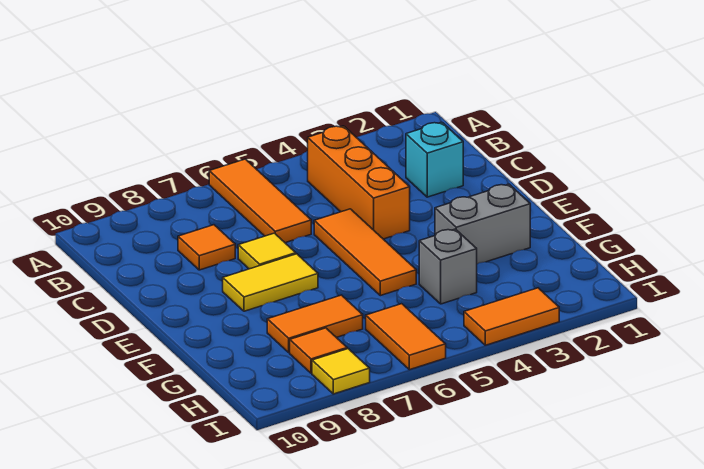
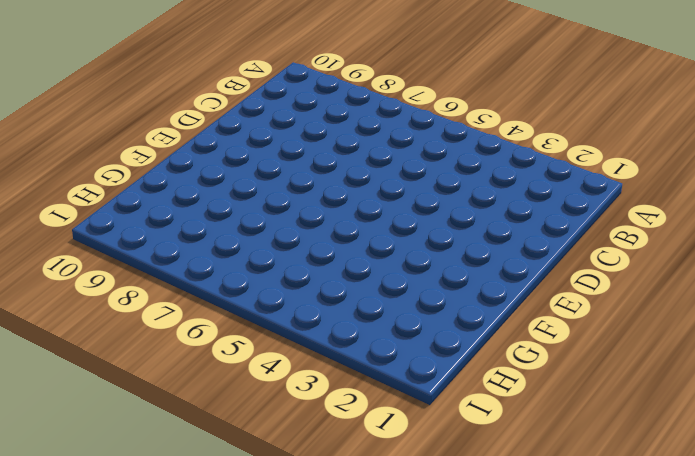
none -> orange 1x3 tile [209,159,311,243]
none -> orange 1x3 brick [308,126,410,239]
none -> cyan 1x1 brick [406,122,463,197]

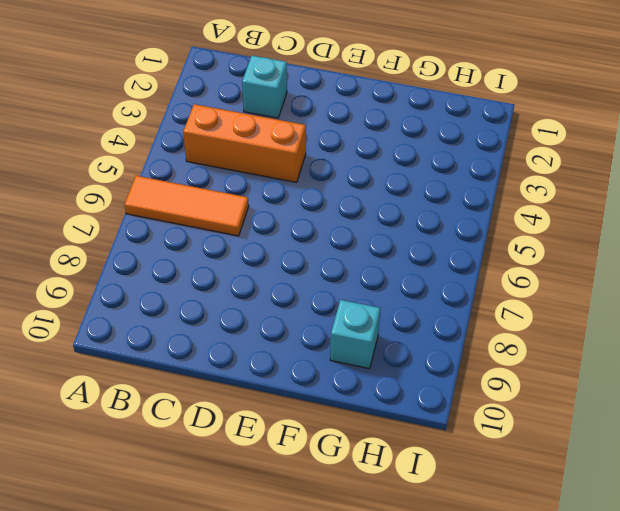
cyan 1x1 brick [330,300,380,369] -> none
none -> orange 1x1 tile [178,225,235,270]
none -> orange 1x3 tile [314,209,416,296]
none -> yellow 1x1 tile [238,233,296,269]

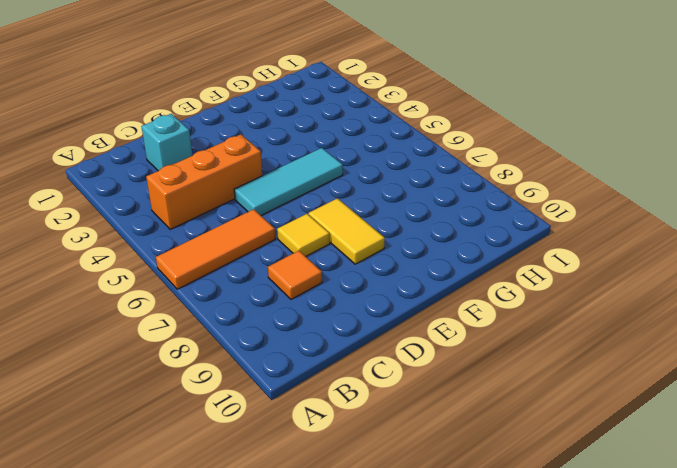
cyan 1x3 tile [234,148,343,215] -> orange 1x3 tile [314,209,416,296]
none -> grey 1x2 brick [435,184,530,264]
none -> grey 1x1 brick [419,229,477,304]
none -> orange 1x2 tile [267,295,363,353]

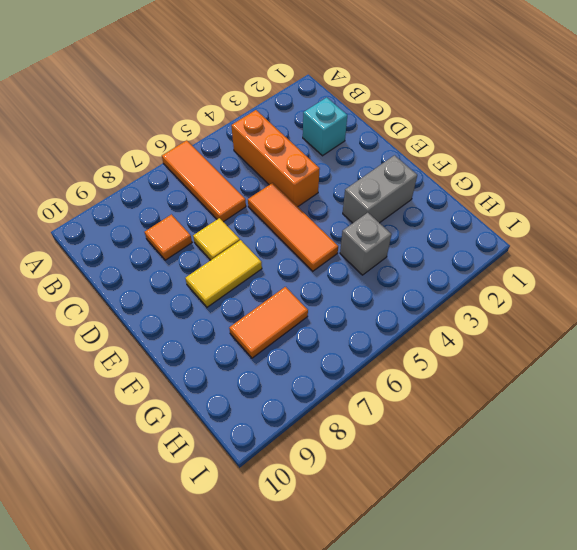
none -> orange 1x2 tile [366,304,446,370]
none -> orange 1x1 tile [290,328,347,373]
none -> orange 1x2 tile [464,288,559,345]

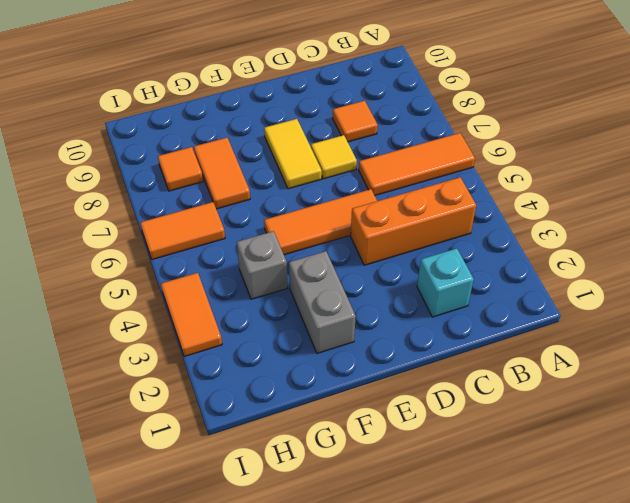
none -> yellow 1x1 tile [312,349,370,394]

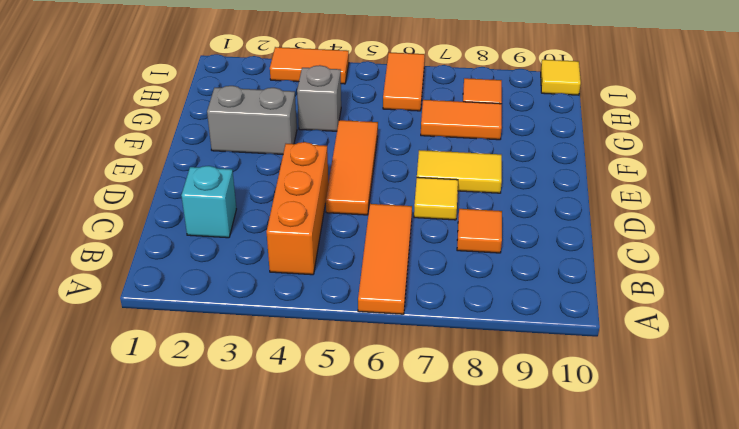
yellow 1x1 tile [541,60,581,95] -> yellow 1x1 tile moved to [312,349,370,394]

